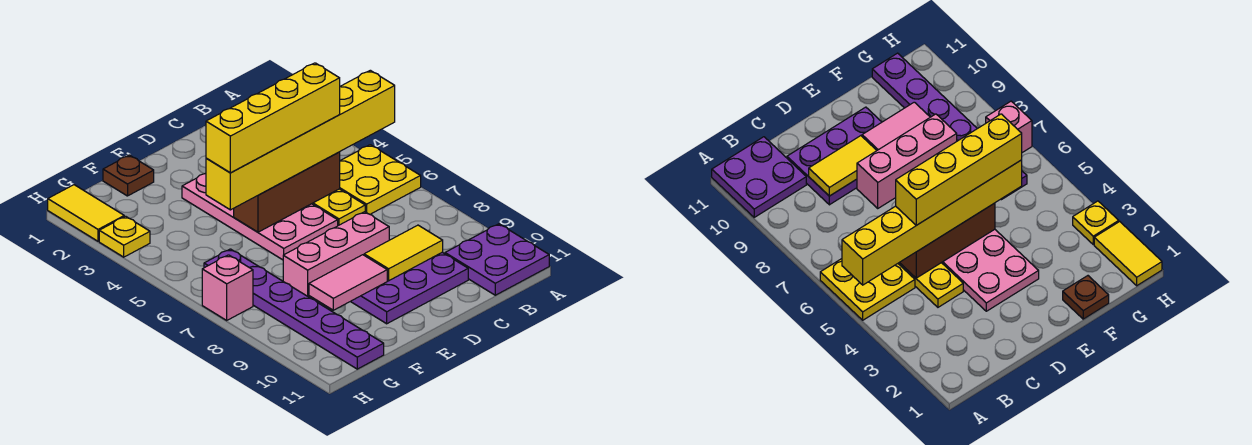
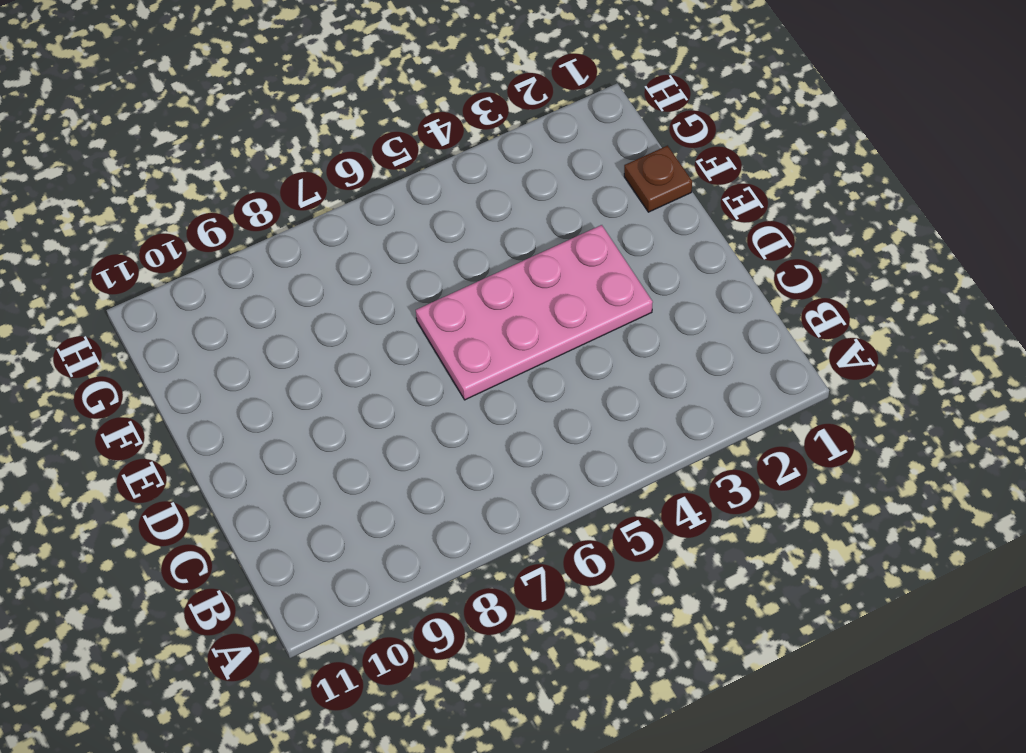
none -> yellow 2x2 plate [340,145,421,214]
none -> purple 2x2 plate [445,224,549,295]
none -> yellow 1x3 plate [312,189,365,226]

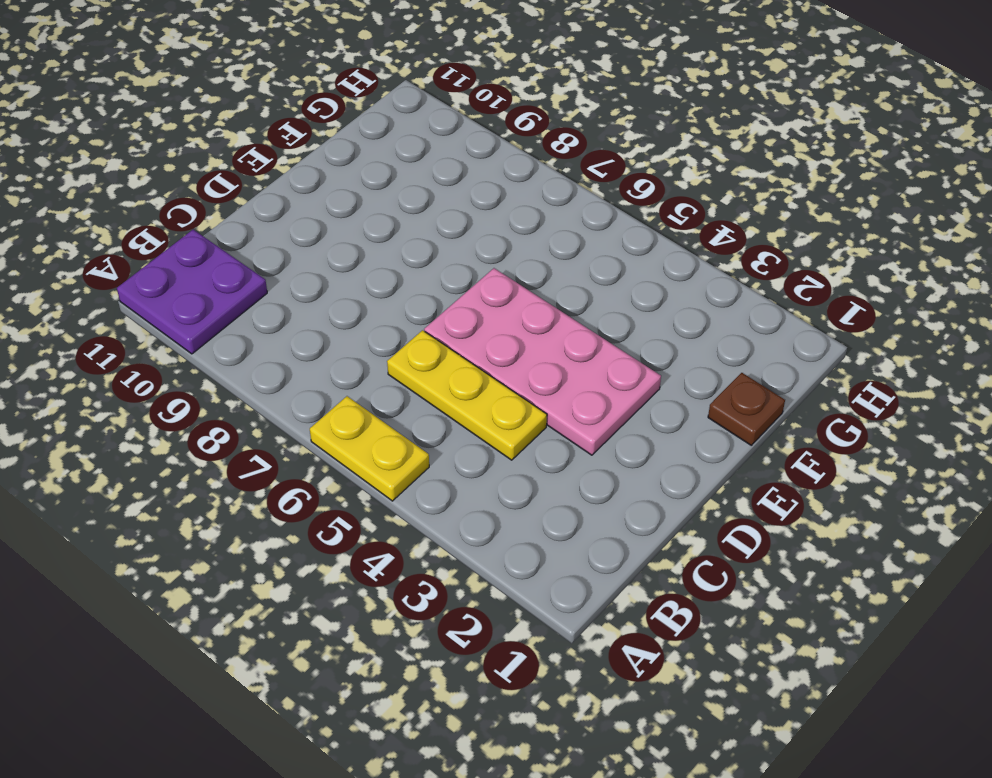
yellow 1x2 plate [310,396,429,501] -> yellow 2x2 plate [340,145,421,214]
none -> purple 2x3 plate [351,252,468,324]
none -> pink 1x3 brick [283,212,389,302]
none -> purple 1x6 plate [204,249,384,369]

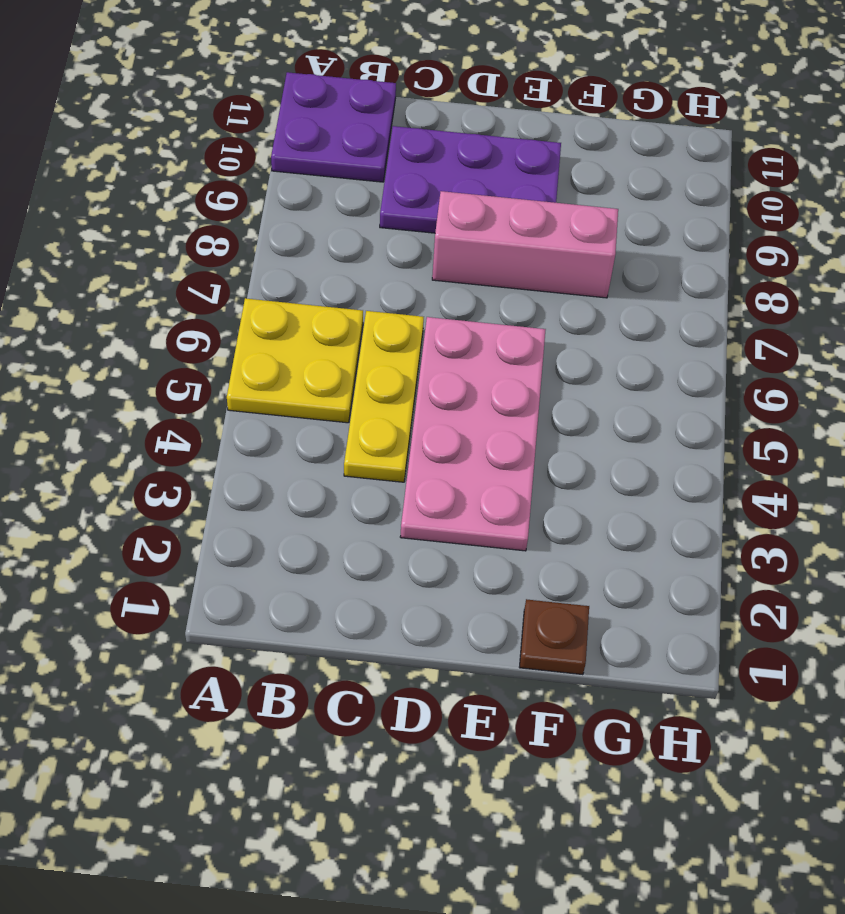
none -> purple 1x6 plate [204,249,384,369]
none -> yellow 1x2 tile [48,185,124,241]
none -> yellow 1x1 plate [99,216,150,257]

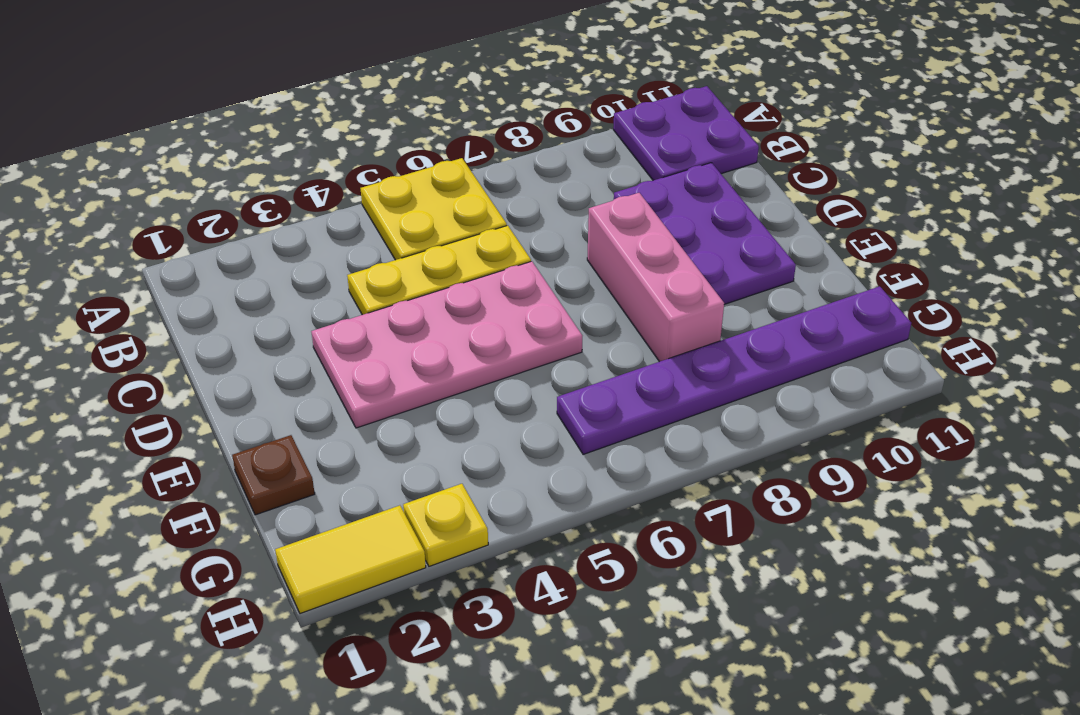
none -> pink 1x1 brick [202,255,253,320]
none -> brown 1x3 brick [234,152,340,232]
none -> yellow 1x2 tile [364,225,443,281]

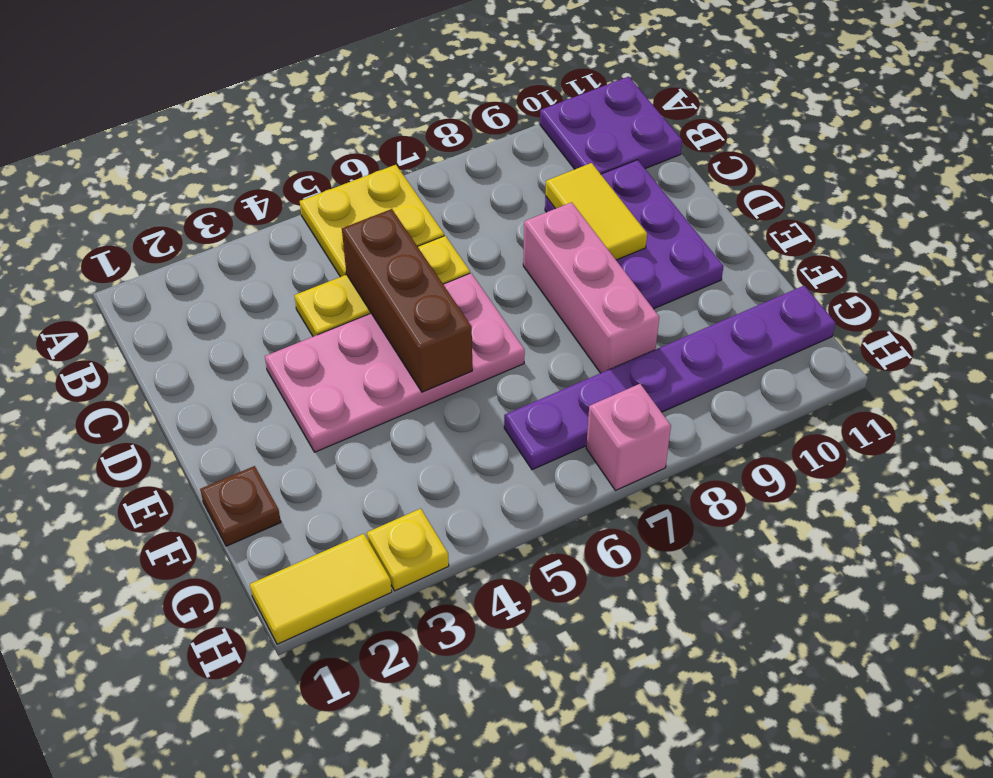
none -> pink 1x2 tile [309,255,387,310]
none -> yellow 1x6 brick [206,70,395,210]
none -> yellow 1x4 brick [206,63,340,173]

